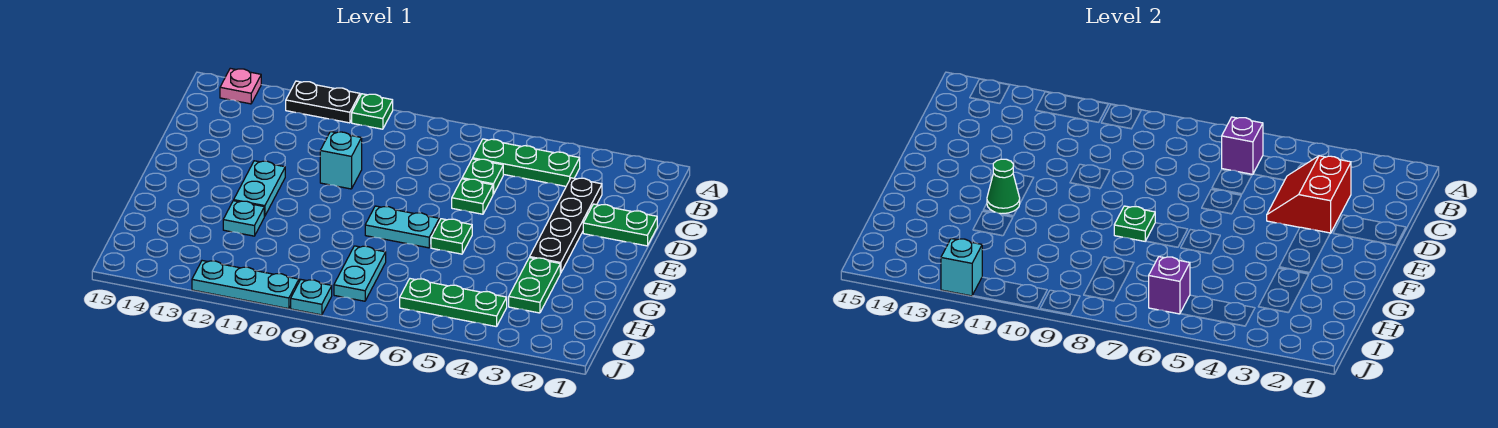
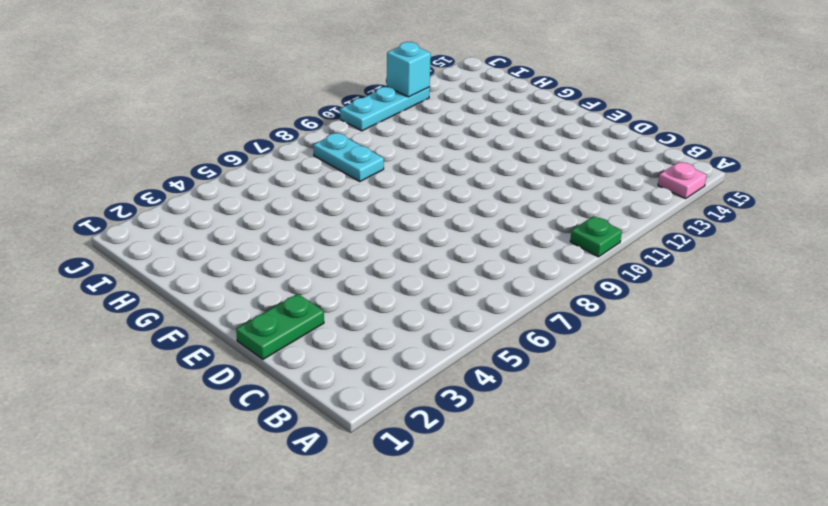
none -> black 1x2 plate [286,81,360,123]
none -> green 1x3 plate [473,139,580,186]
none -> black 1x4 plate [530,178,602,273]

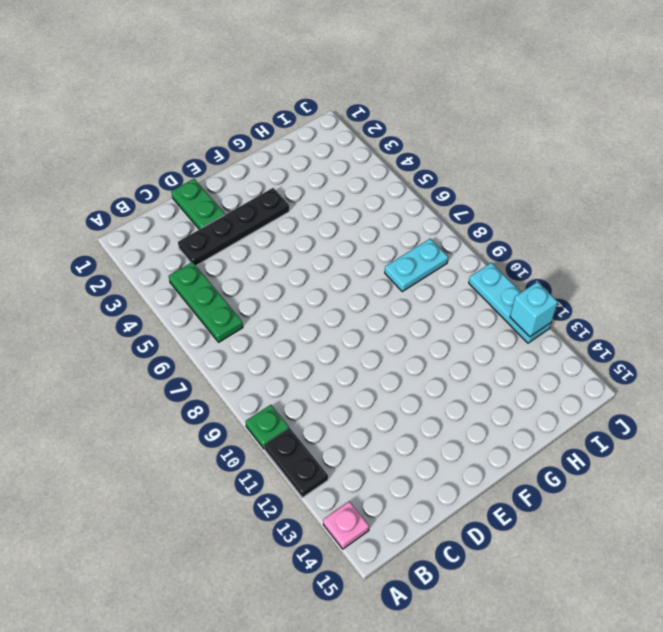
none -> green 1x1 plate [462,159,503,194]
none -> green 1x1 plate [452,179,493,214]
none -> cyan 1x1 brick [320,132,362,189]

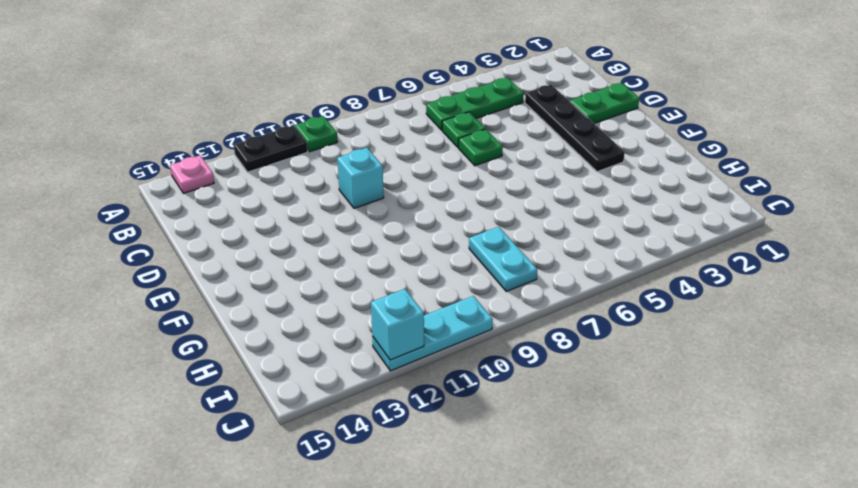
none -> cyan 1x2 plate [234,161,285,216]
none -> green 1x1 plate [431,219,472,254]
none -> cyan 1x2 plate [365,206,439,248]

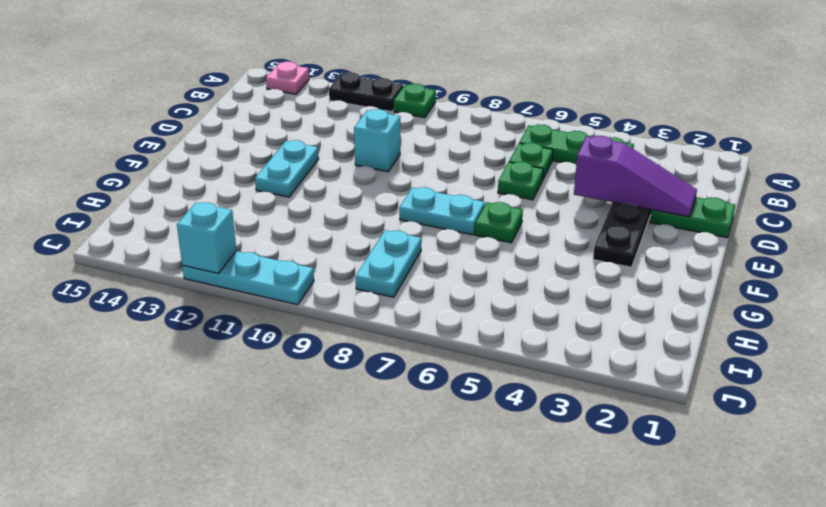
purple 1x3 slope [574,136,697,217] -> red 2x2 slope [1267,156,1351,233]
none -> green 1x2 plate [509,258,560,313]
none -> cyan 1x1 plate [223,201,264,236]
none -> green 1x3 plate [400,279,507,327]

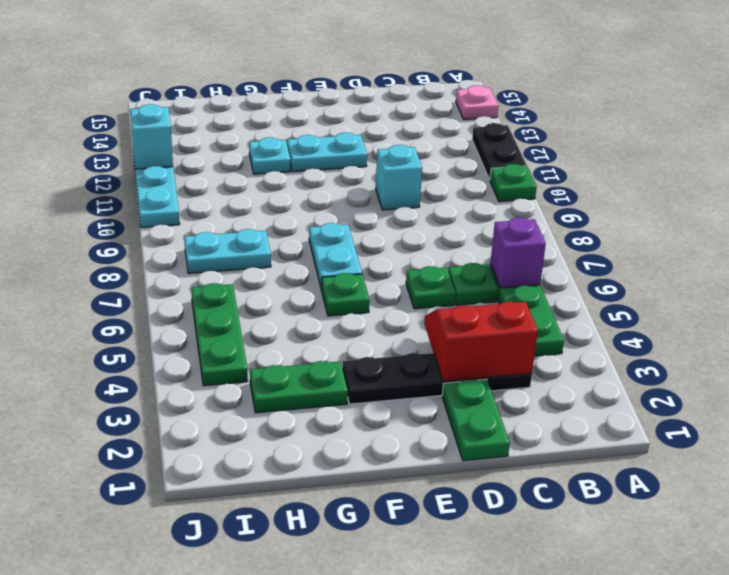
none -> cyan 1x1 plate [291,280,332,315]
none -> green 1x1 plate [1114,206,1155,241]
none -> green 1x1 cone [987,159,1020,214]

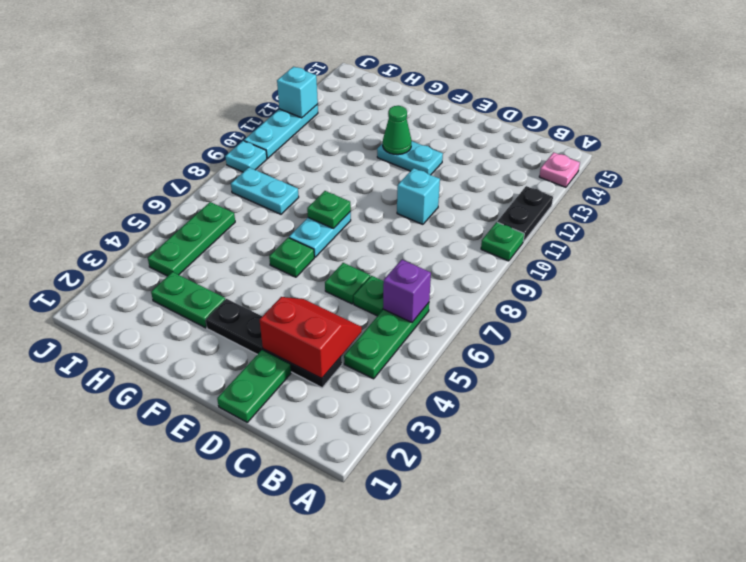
none -> cyan 1x1 plate [223,201,264,236]
none -> purple 1x1 brick [1149,257,1190,314]

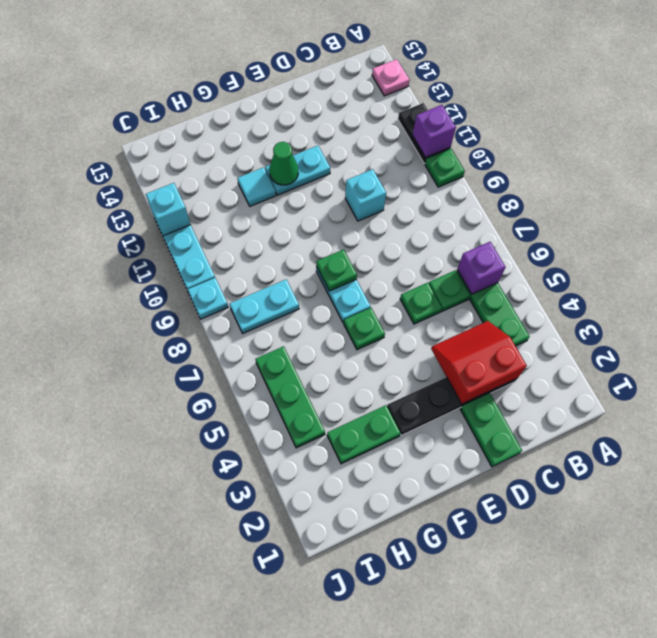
purple 1x1 brick [413,105,456,157] -> purple 1x1 brick moved to [1149,257,1190,314]
cyan 1x1 tile [237,167,276,206] -> cyan 1x1 plate [223,201,264,236]

